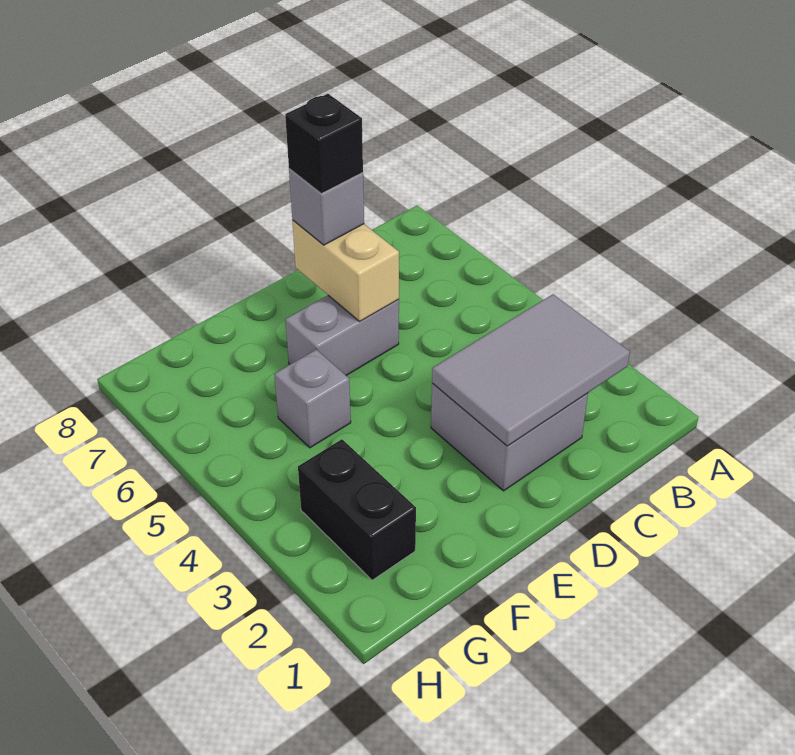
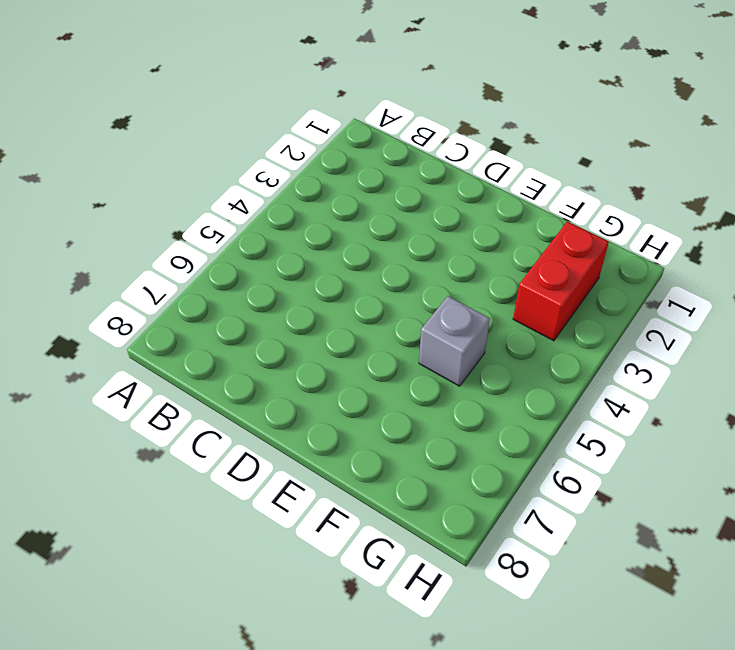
red 1x2 brick [513,221,609,341] -> black 1x2 brick [298,439,416,580]
none -> grey 2x2 brick [431,384,588,491]
none -> grey 1x2 brick [285,295,399,375]

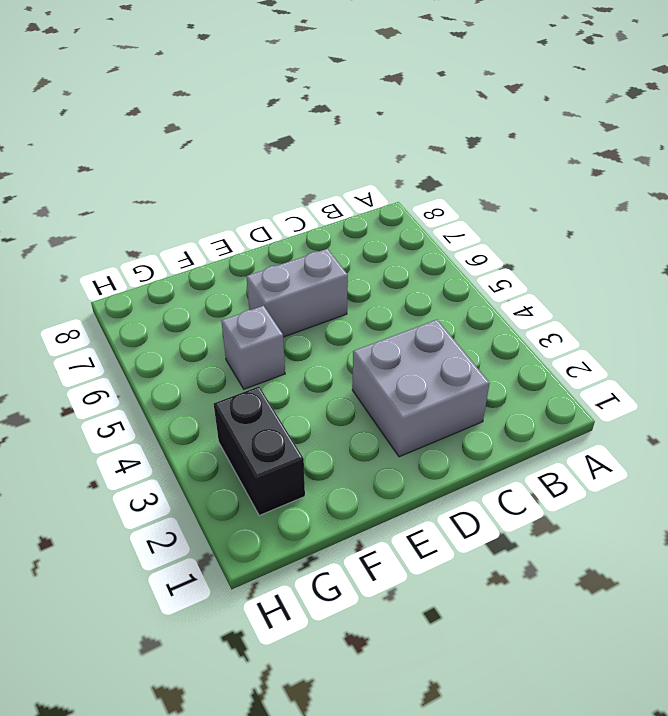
none -> grey 2x3 tile [432,294,630,446]
none -> tan 1x2 brick [292,220,399,321]

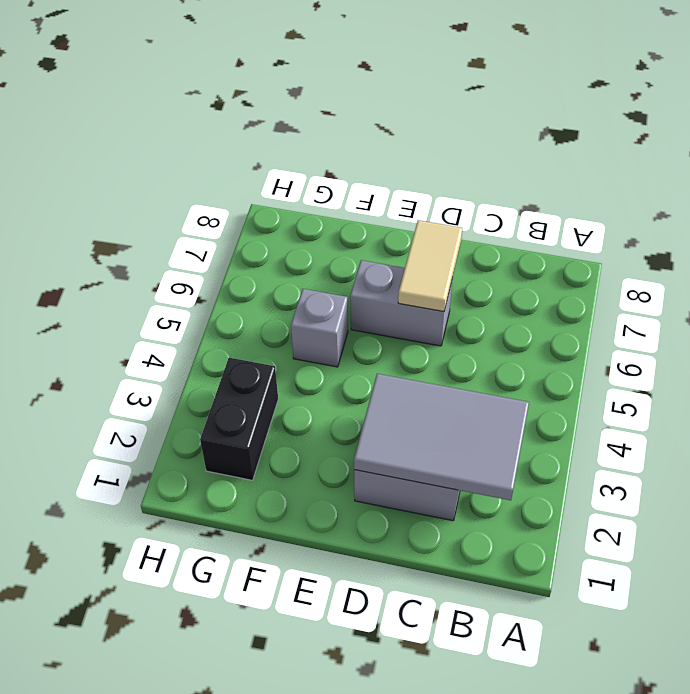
tan 1x2 tile [398,220,462,311] -> tan 1x2 brick [292,220,399,321]
none -> grey 1x1 brick [289,169,364,245]
none -> black 1x1 brick [285,94,363,194]

